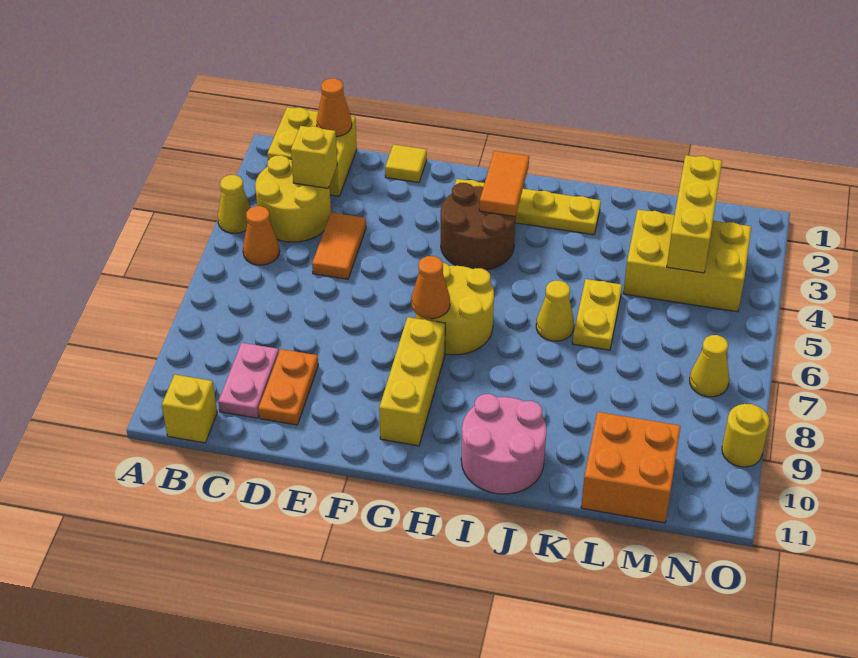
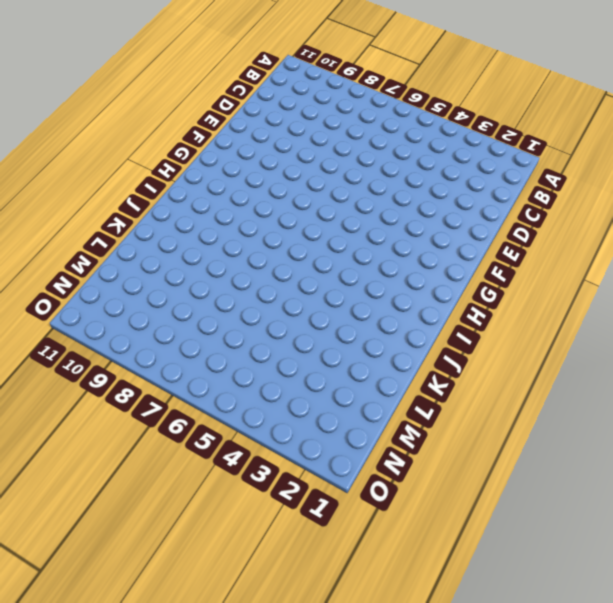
none -> yellow 1x1 cone [218,175,251,233]
none -> yellow 2x2 brick [267,107,357,196]
none -> yellow 2x2 round brick [255,155,331,242]

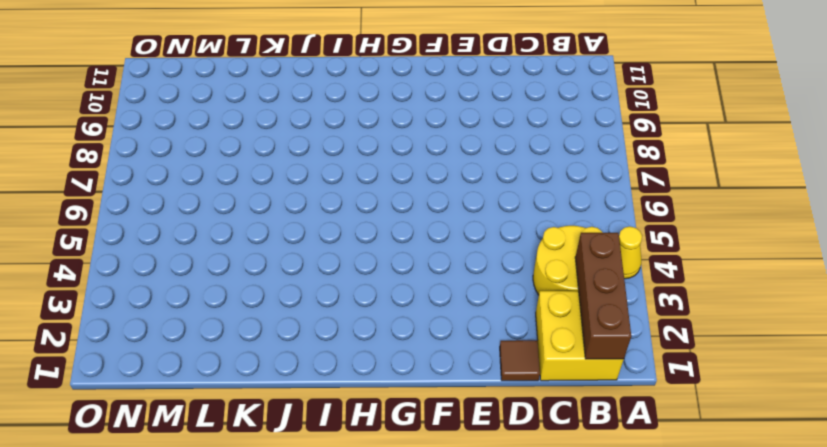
brown 1x3 brick [575,233,631,359] -> none
brown 1x1 tile [500,340,540,381] -> none
none -> orange 1x1 cone [243,206,280,265]
none -> yellow 1x1 brick [162,375,217,443]
none -> pink 1x2 plate [218,343,279,418]

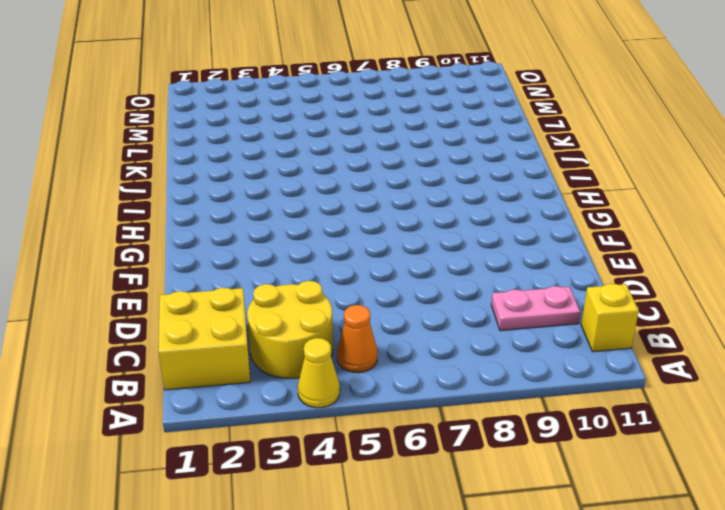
none -> orange 1x2 tile [312,212,366,279]
none -> orange 1x2 plate [258,349,318,425]
none -> yellow 1x1 tile [385,144,427,182]

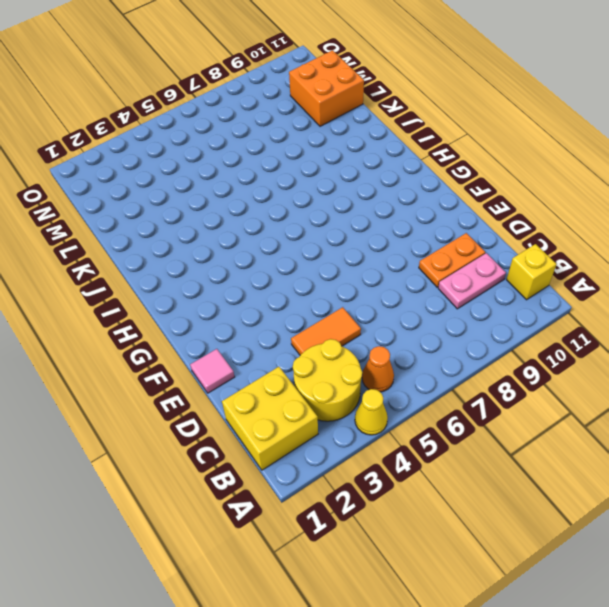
pink 1x1 tile [190,349,235,393] -> yellow 1x1 tile [385,144,427,182]
none -> yellow 1x4 plate [455,179,601,235]
none -> brown 2x2 round brick [441,183,516,270]
none -> yellow 2x2 round brick [416,263,494,355]

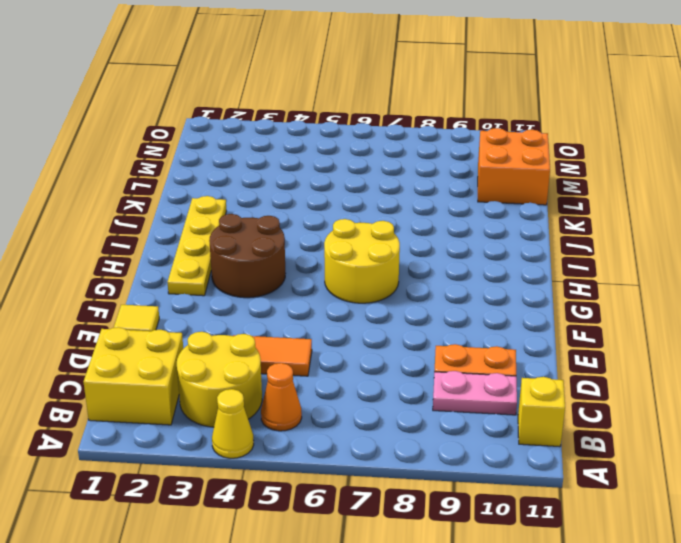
none -> yellow 1x3 brick [379,317,445,446]
none -> pink 2x2 round brick [461,394,546,494]
none -> yellow 1x1 cone [536,281,574,341]

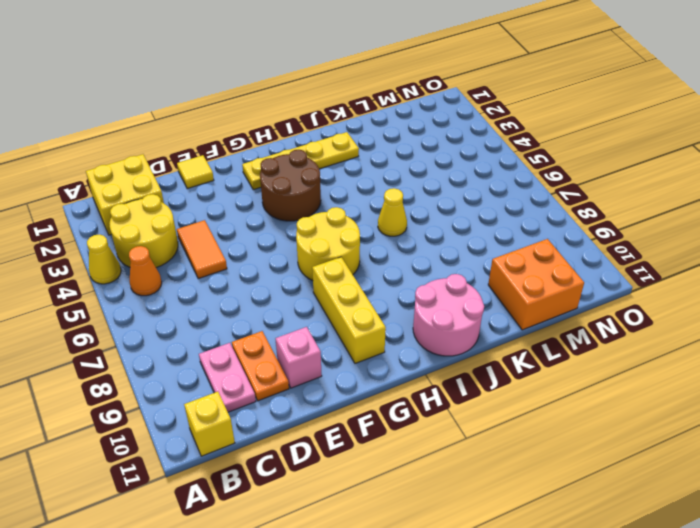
pink 1x1 brick [276,327,322,388] -> none
none -> yellow 1x2 plate [573,279,622,350]
none -> yellow 2x3 brick [623,210,751,312]
none -> yellow 1x1 cone [690,335,729,397]

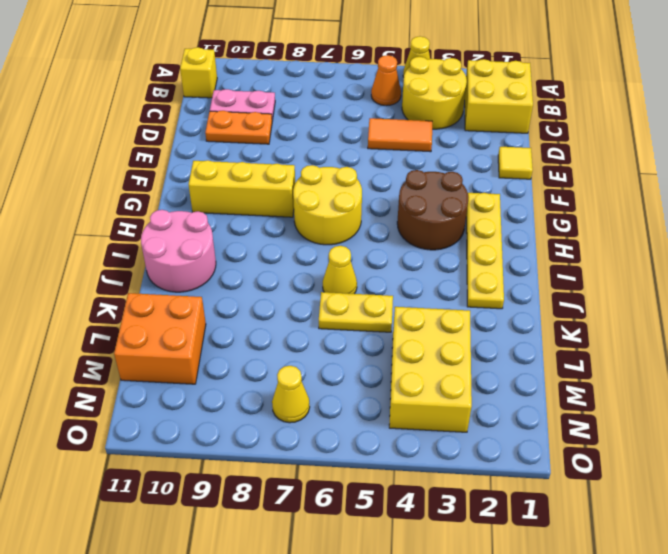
none -> yellow 1x1 round brick [722,404,769,467]
none -> orange 1x1 cone [317,78,352,137]
none -> yellow 1x1 brick [291,126,337,188]

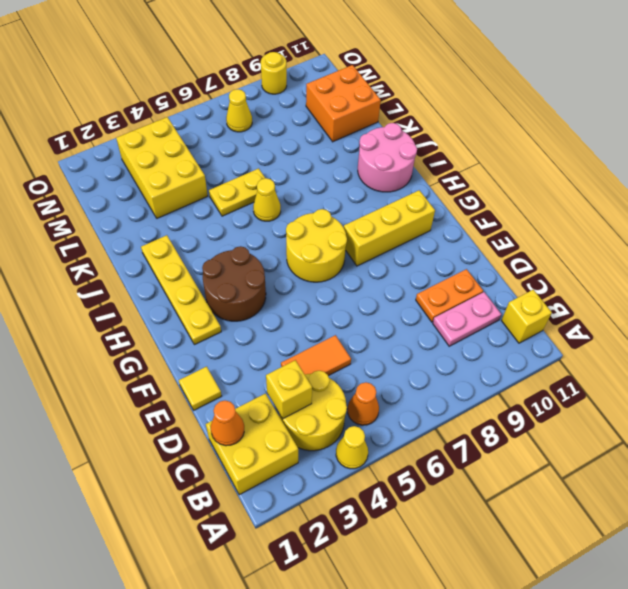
none -> orange 1x1 cone [412,256,450,319]
none -> orange 1x2 tile [479,151,529,216]
none -> yellow 1x3 brick [667,155,722,273]

